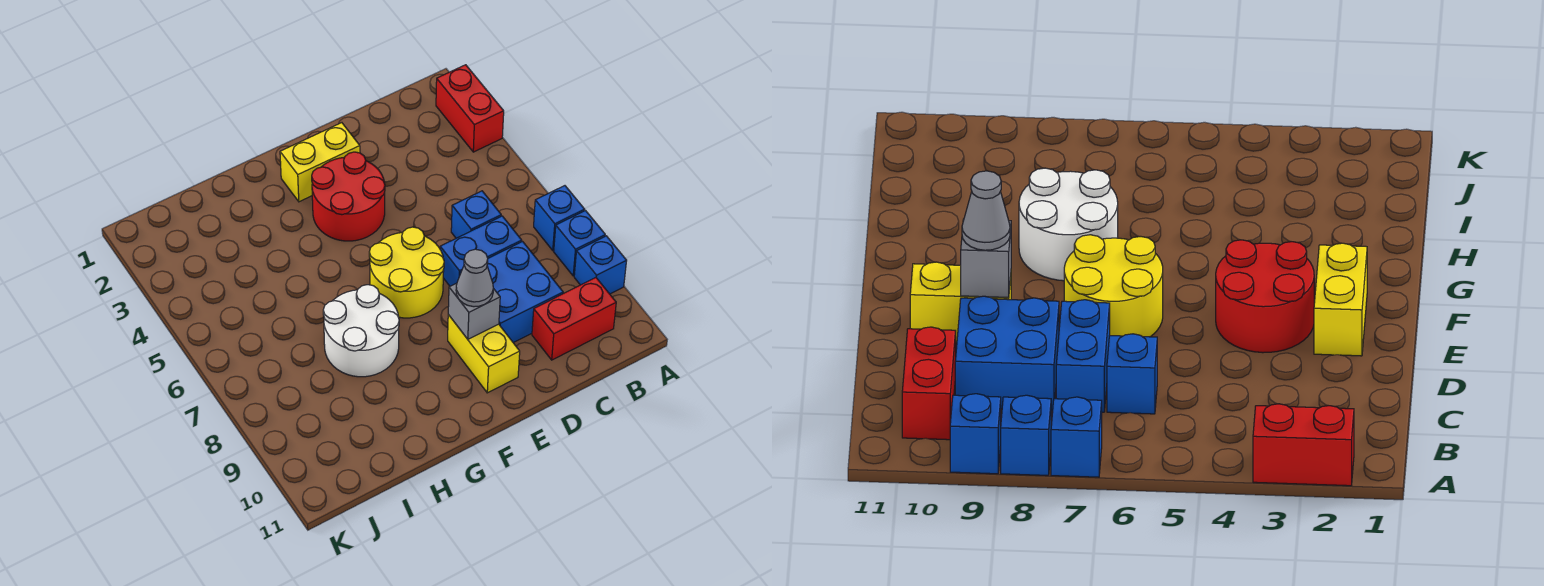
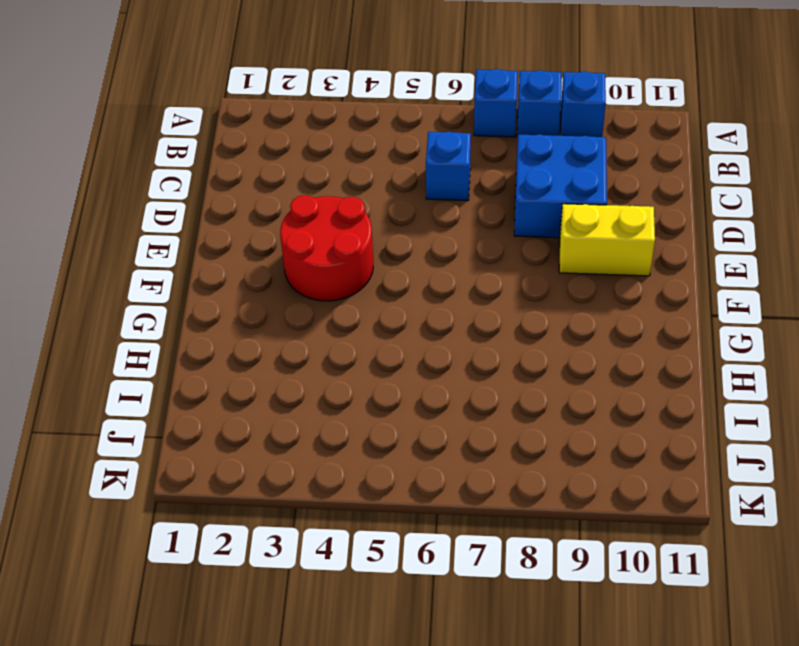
none -> red 1x2 brick [436,65,504,152]
none -> red 1x2 brick [532,278,616,360]
none -> blue 1x2 brick [440,216,522,286]

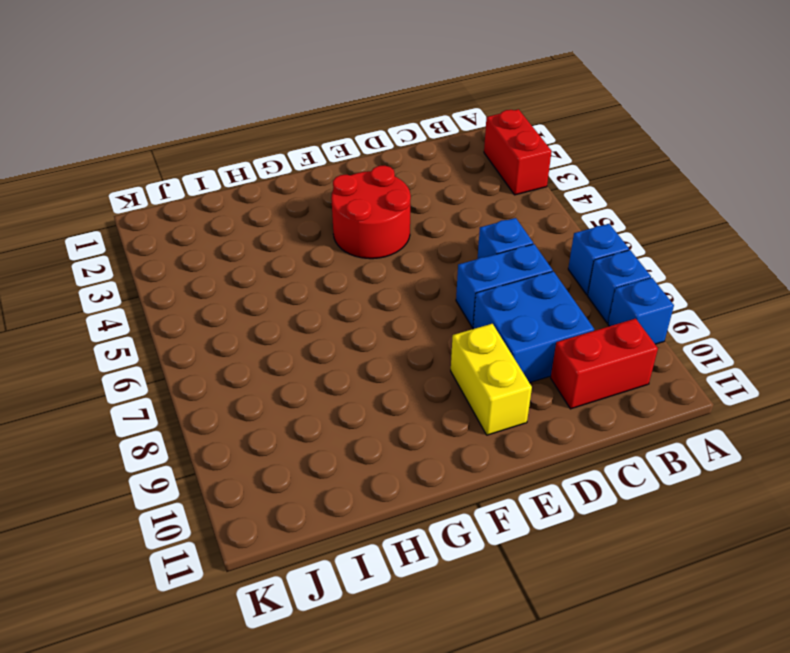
none -> yellow 1x2 brick [280,123,360,202]
none -> yellow 2x2 round brick [369,227,444,318]
none -> white 2x2 round brick [323,285,399,377]

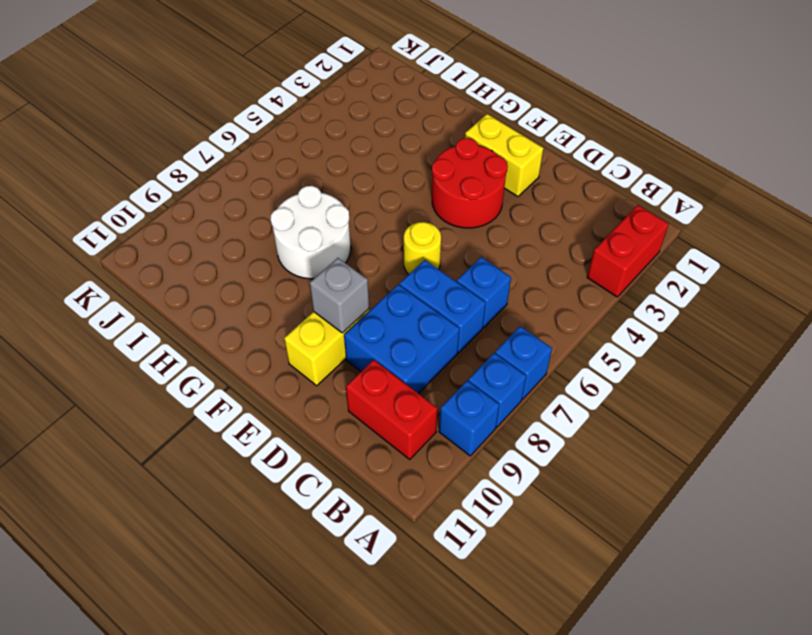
yellow 1x1 round brick [404,222,441,274] -> yellow 2x2 round brick [369,227,444,318]
none -> grey 1x1 cone [456,249,493,307]

